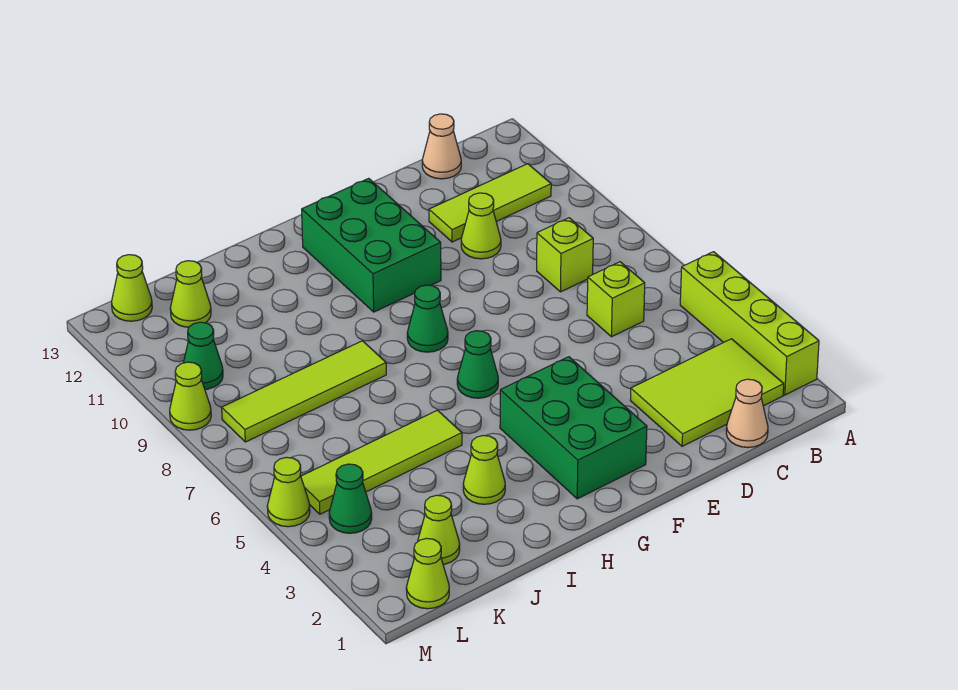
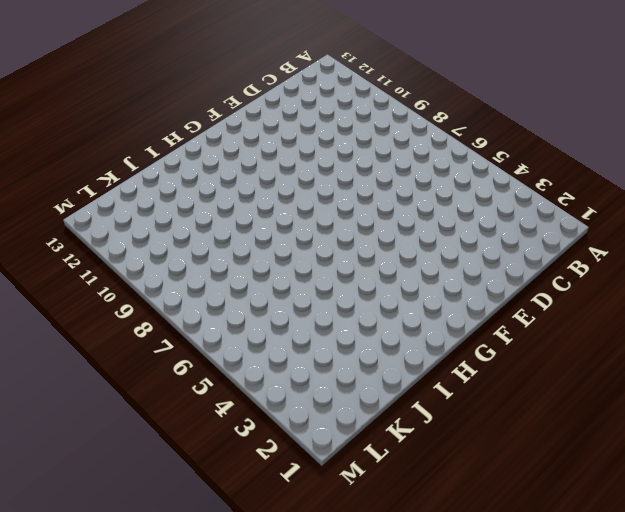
none -> lime 1x4 brick [680,252,819,395]
none -> lime 2x3 tile [630,339,784,446]
none -> lime 1x3 tile [429,164,551,242]

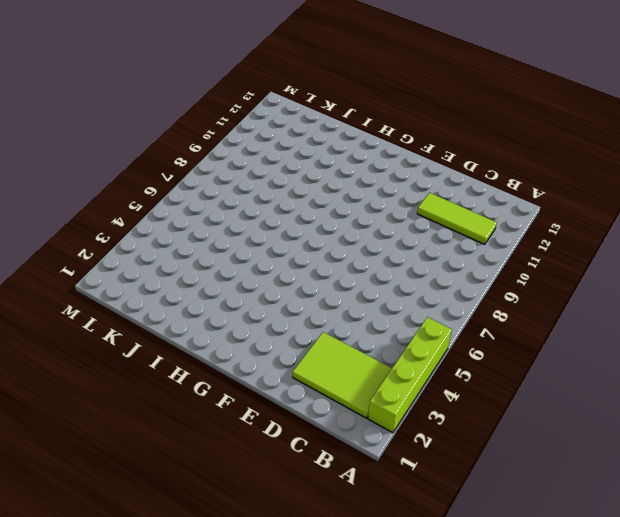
none -> tan 1x1 cone [726,379,768,448]
none -> lime 1x1 brick [587,262,645,337]
none -> lime 1x1 brick [537,218,593,292]

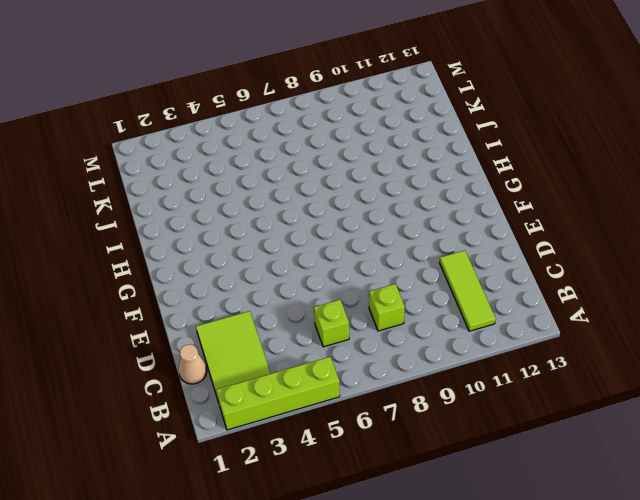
none -> tan 1x1 cone [422,114,461,179]
none -> lime 1x1 cone [461,193,501,259]
none -> green 2x3 brick [500,357,647,499]

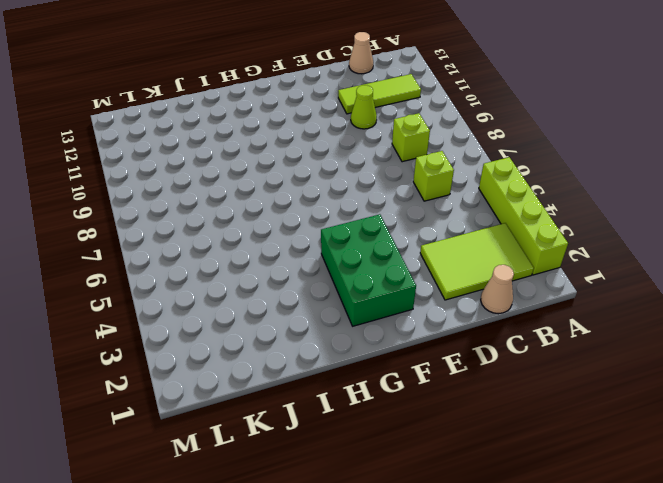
none -> green 2x3 brick [302,178,441,312]
none -> green 1x1 cone [457,331,498,398]
none -> green 1x1 cone [407,285,448,352]

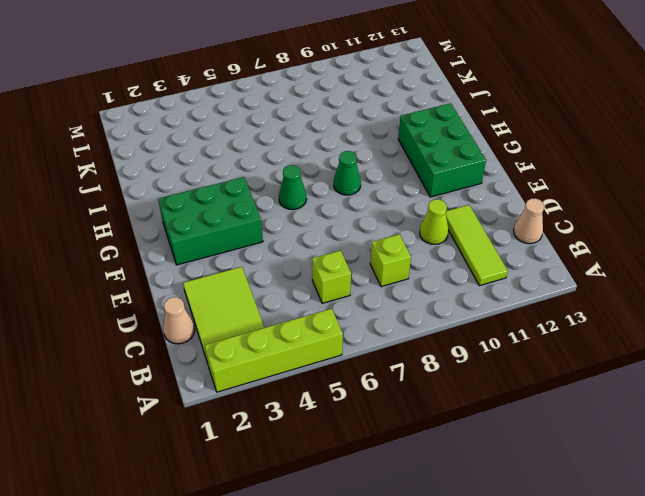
green 2x3 brick [398,103,486,197] -> green 2x3 brick turned to [302,178,441,312]
none -> lime 1x1 cone [463,436,505,504]
none -> lime 1x4 tile [301,410,462,514]
none -> lime 1x4 tile [222,341,386,442]

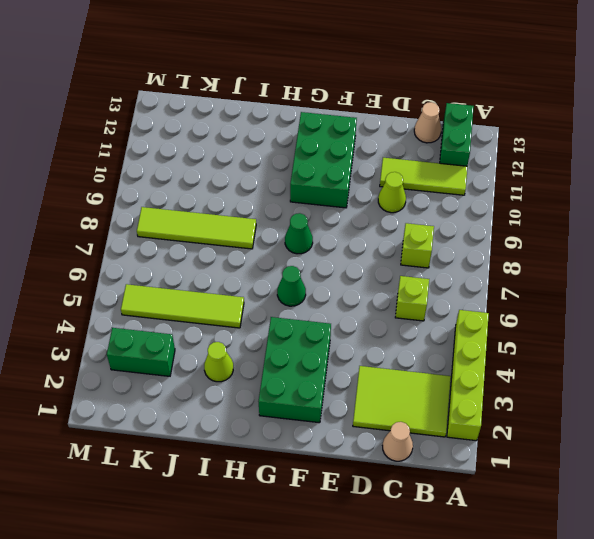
green 1x2 brick [440,103,474,166] -> none
green 1x2 brick [107,328,175,376] -> none
none -> lime 1x1 cone [418,495,460,564]
none -> lime 1x1 cone [170,261,211,327]
none -> lime 1x1 cone [406,538,449,609]

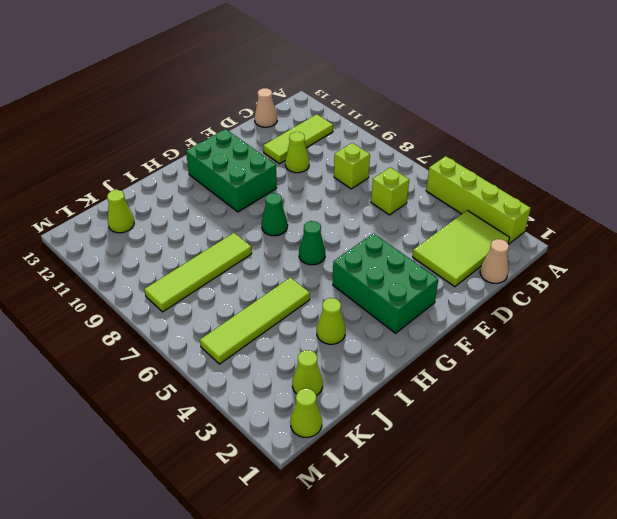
none -> green 1x1 cone [329,464,372,533]
none -> green 1x1 cone [184,322,223,389]
none -> lime 1x1 cone [112,255,152,321]

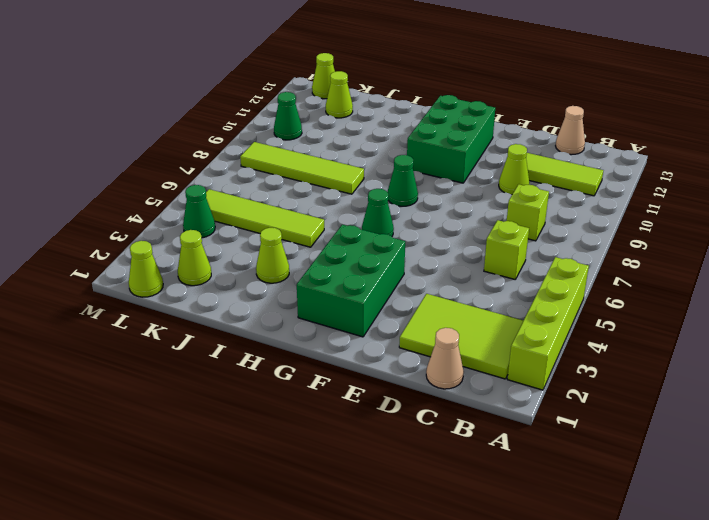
none -> lime 1x1 cone [267,457,310,527]
none -> lime 1x1 cone [170,362,211,430]

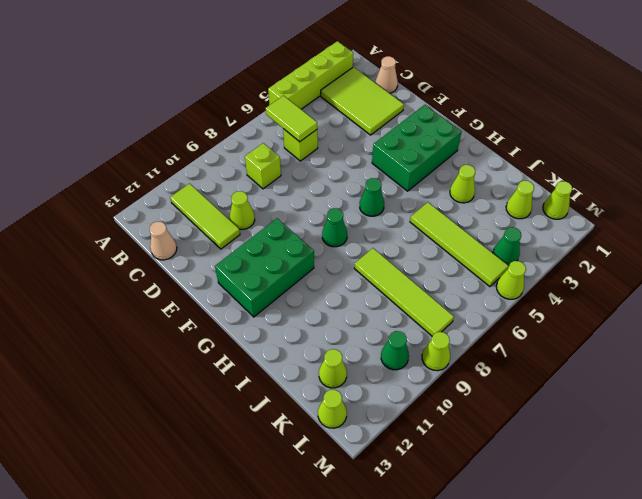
lime 1x2 tile [266,96,317,142] -> none

